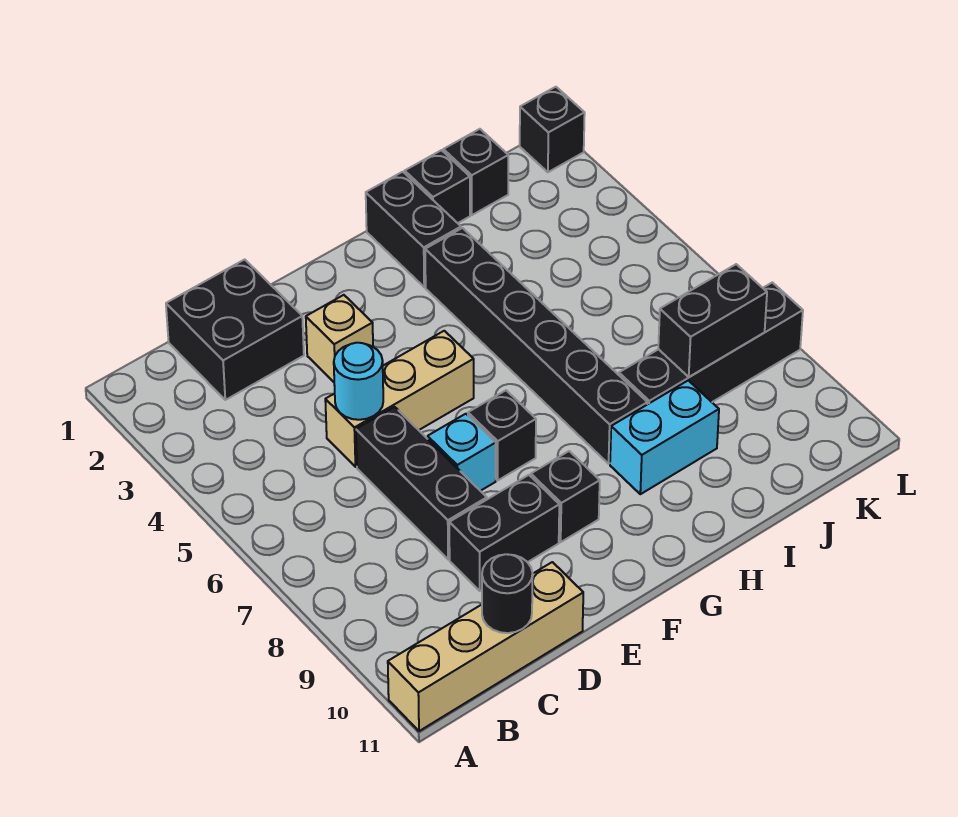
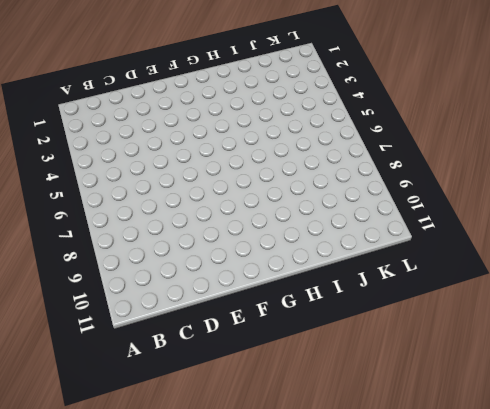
none -> tan 1x4 brick [388,562,583,731]
none -> black 2x2 brick [166,259,304,400]
none -> tan 1x3 brick [325,331,474,467]

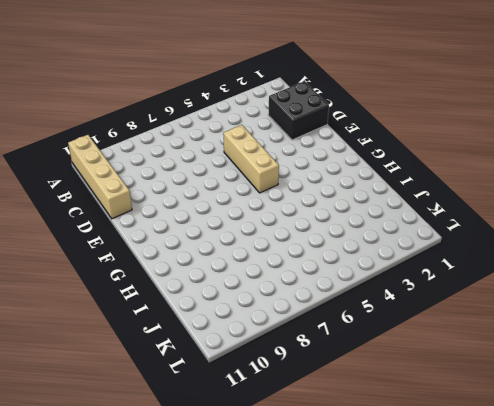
none -> black 1x3 brick [356,407,487,559]
none -> black 1x2 brick [449,475,559,591]
none -> tan 1x1 brick [306,295,373,382]

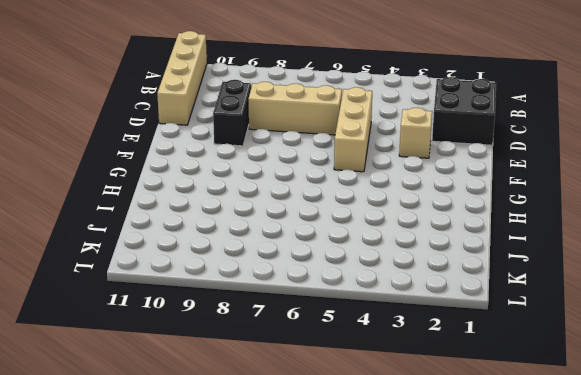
tan 1x3 brick [249,82,342,135] -> black 1x3 brick [356,407,487,559]
none -> cyan 1x1 brick [428,414,496,491]
none -> black 1x1 brick [468,390,536,480]
none -> black 1x1 brick [531,451,600,542]

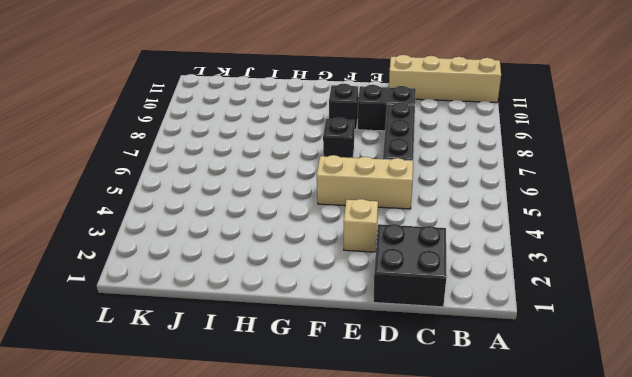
none -> cyan 1x1 brick [428,414,496,491]
none -> black 1x2 brick [366,172,461,287]
none -> black 1x6 brick [425,228,647,464]

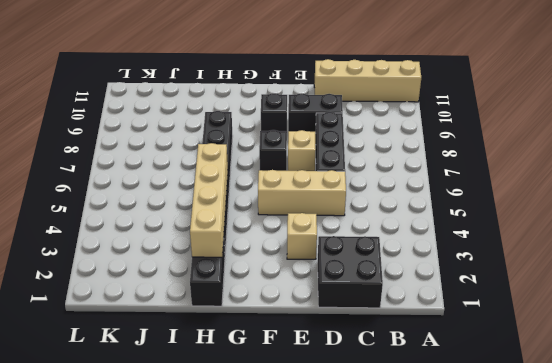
tan 1x1 brick [288,130,316,171] -> cyan 1x1 brick [428,414,496,491]
tan 1x4 brick [190,143,228,257] -> none
none -> cyan 1x2 brick [610,380,719,494]
none -> black 1x1 brick [405,150,470,223]
none -> black 1x4 brick [619,282,803,404]

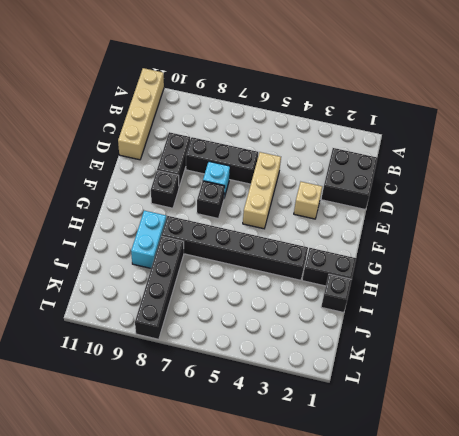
none -> black 1x1 brick [443,129,508,215]
none -> black 1x1 brick [520,87,585,172]
none -> black 1x1 round brick [482,554,533,633]

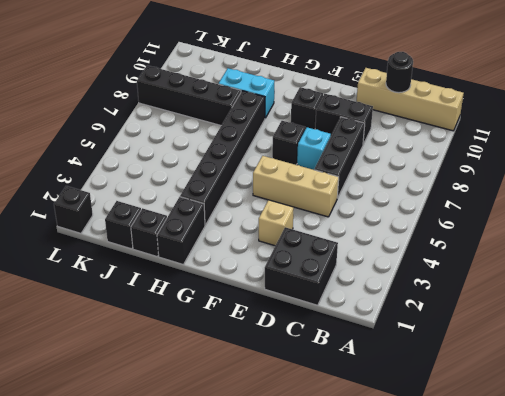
none -> cyan 1x1 round brick [334,343,383,420]
none -> black 1x2 brick [658,264,767,377]

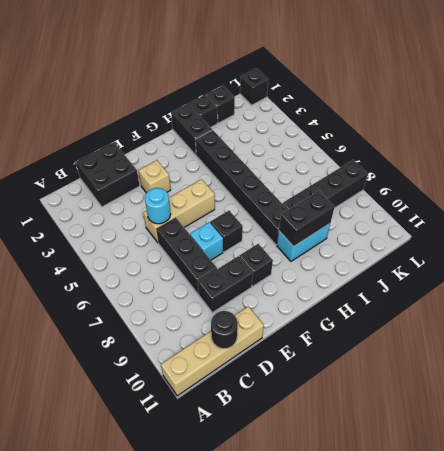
black 1x2 brick [279,191,335,247] -> black 1x2 brick moved to [658,264,767,377]

